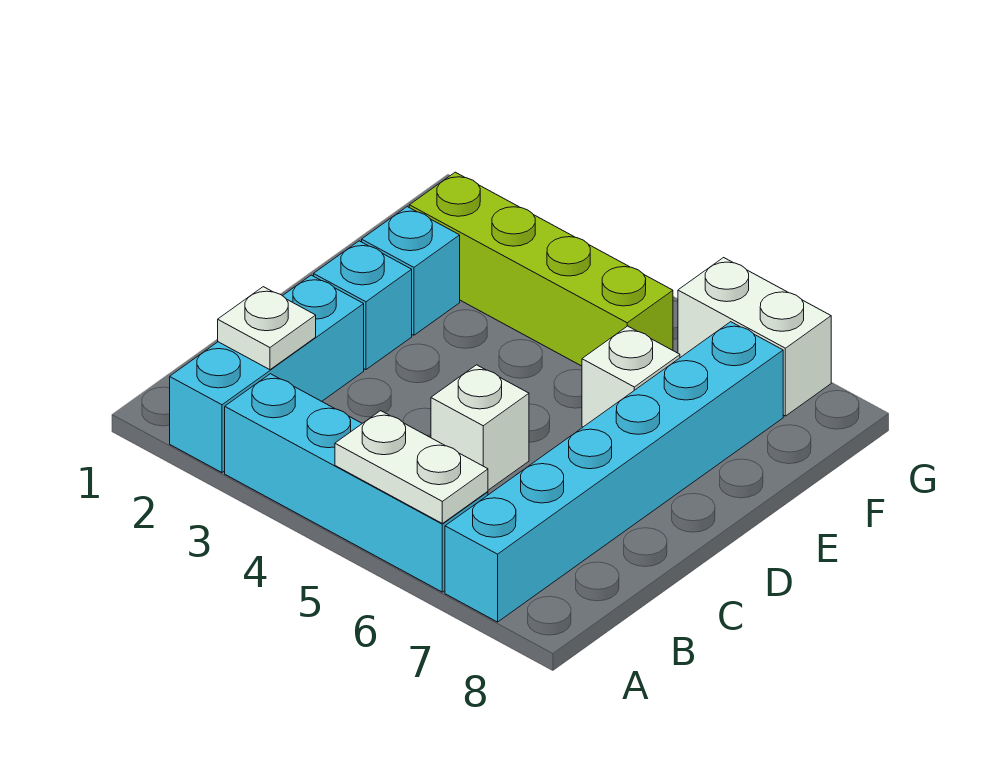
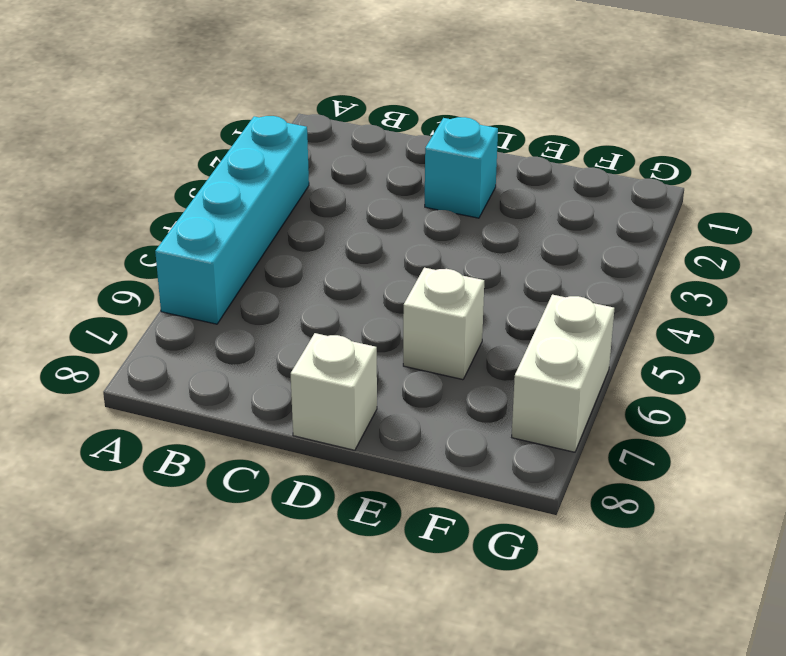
white 1x1 brick [291,333,377,450] -> white 1x1 brick moved to [431,365,529,490]
none -> cyan 1x3 brick [170,275,364,473]
none -> cyan 1x6 brick [445,322,783,622]

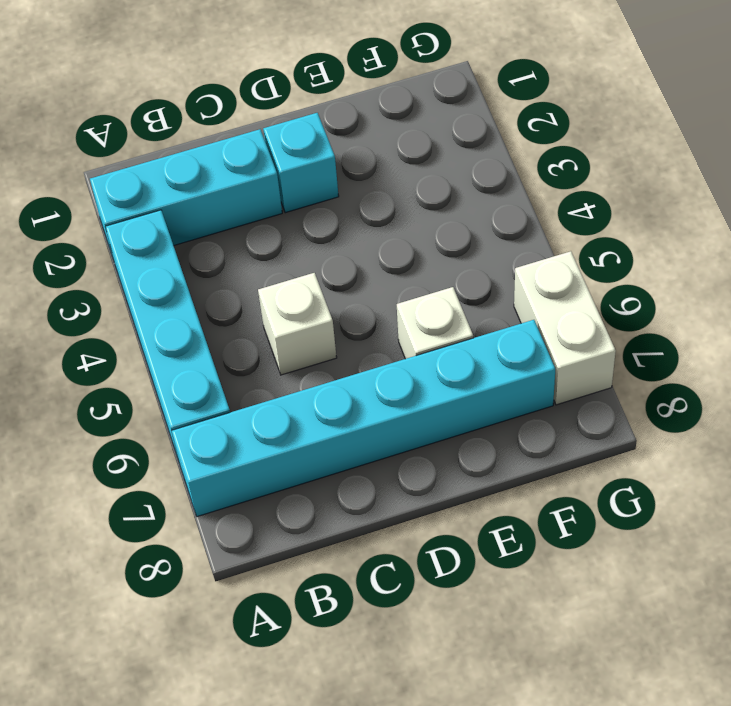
none -> cyan 1x1 brick [362,207,460,335]
none -> lime 1x4 brick [409,172,673,366]

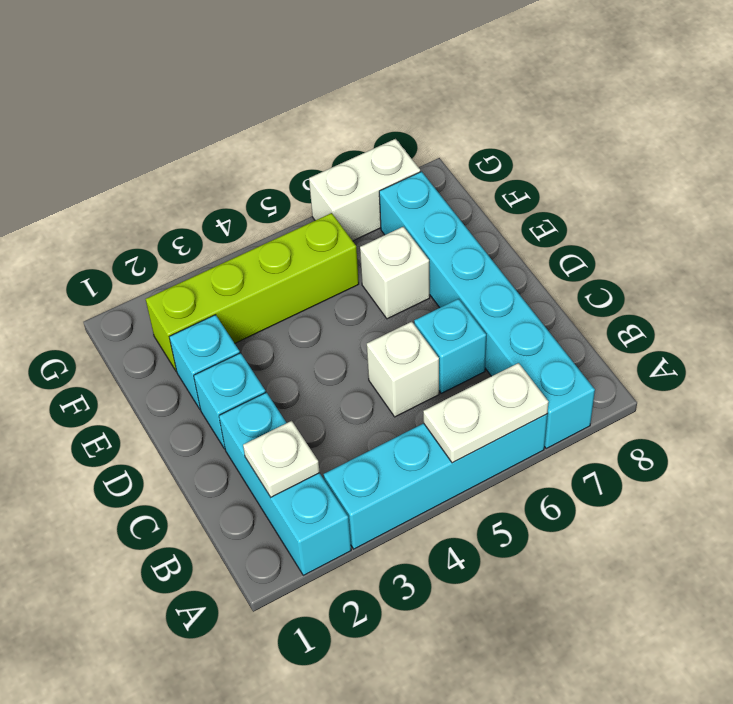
cyan 1x1 brick [414,299,486,393] -> none

